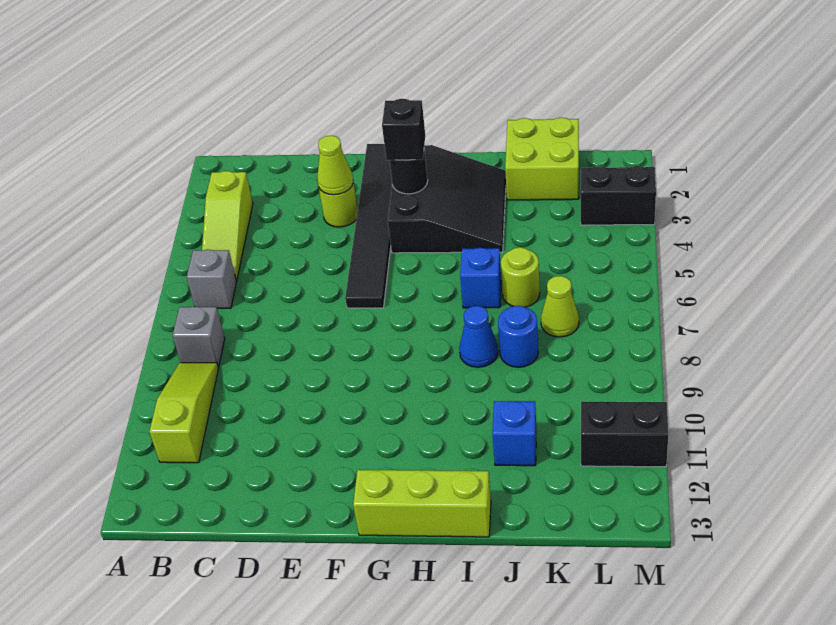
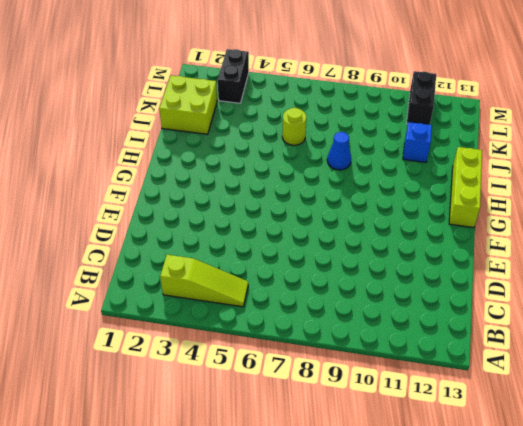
none -> grey 1x1 brick [187,249,237,308]
none -> grey 1x1 brick [173,307,225,367]
none -> lime 1x3 slope [149,363,219,463]

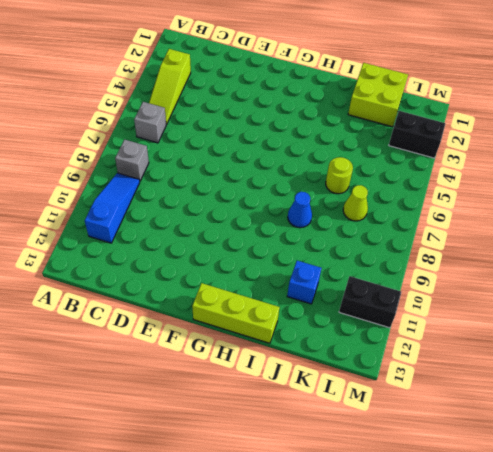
blue 1x3 slope [85,173,140,243] -> lime 1x3 slope [149,363,219,463]
none -> lime 1x1 round brick [319,182,358,227]
none -> black 1x6 tile [345,144,392,308]
none -> black 3x3 slope [388,145,506,253]

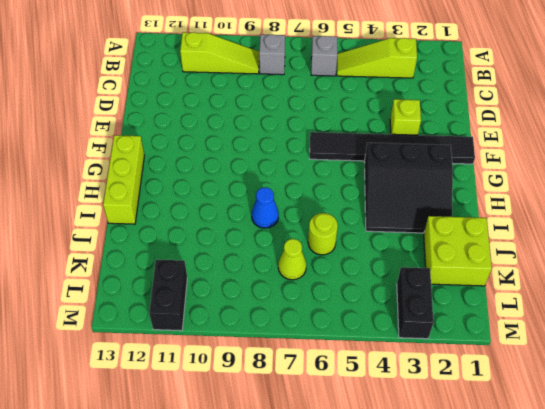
lime 1x1 brick [390,99,421,135] -> lime 1x1 round brick [319,182,358,227]
none -> blue 1x1 brick [460,248,501,308]
none -> blue 1x1 round brick [498,306,538,367]
none -> blue 1x1 brick [493,401,536,466]

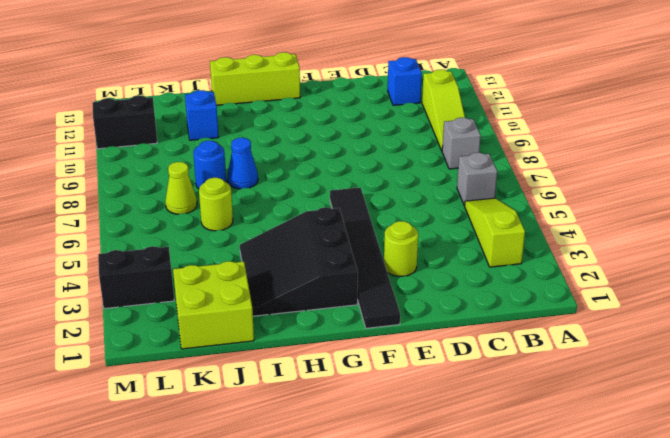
blue 1x1 brick [388,57,422,105] -> blue 1x1 brick moved to [460,248,501,308]
none -> lime 1x1 cone [317,135,353,195]
none -> black 1x1 round brick [389,151,428,194]
none -> black 1x1 brick [382,99,425,160]

